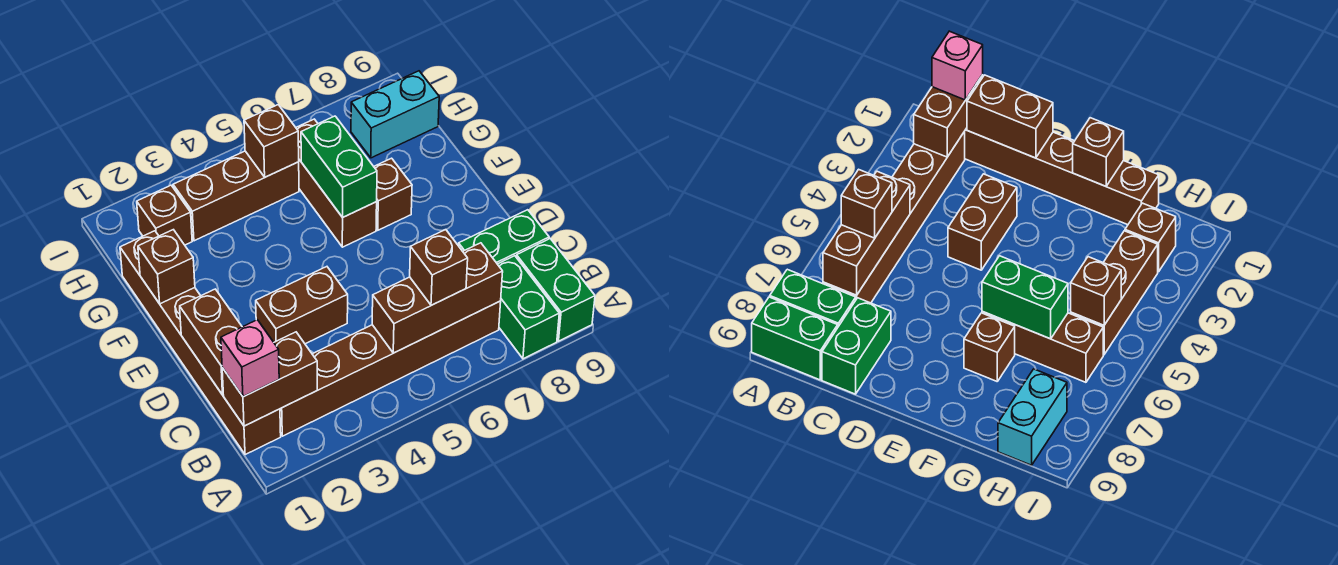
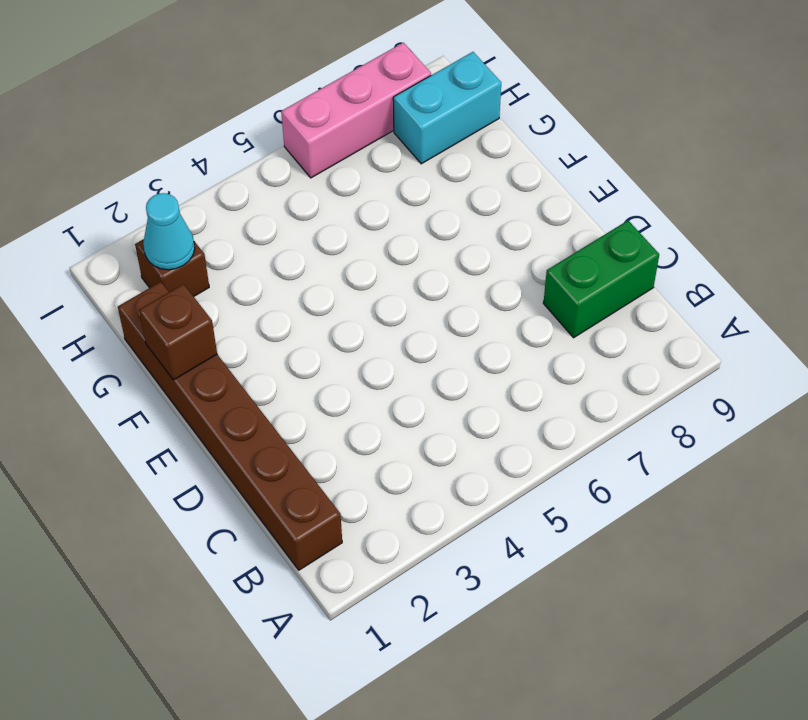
cyan 1x1 cone [143,193,195,270] -> none
pink 1x3 brick [281,43,431,178] -> none
none -> green 1x2 brick [498,256,559,359]
none -> green 1x2 brick [516,239,595,341]
none -> brown 1x6 brick [280,301,501,436]

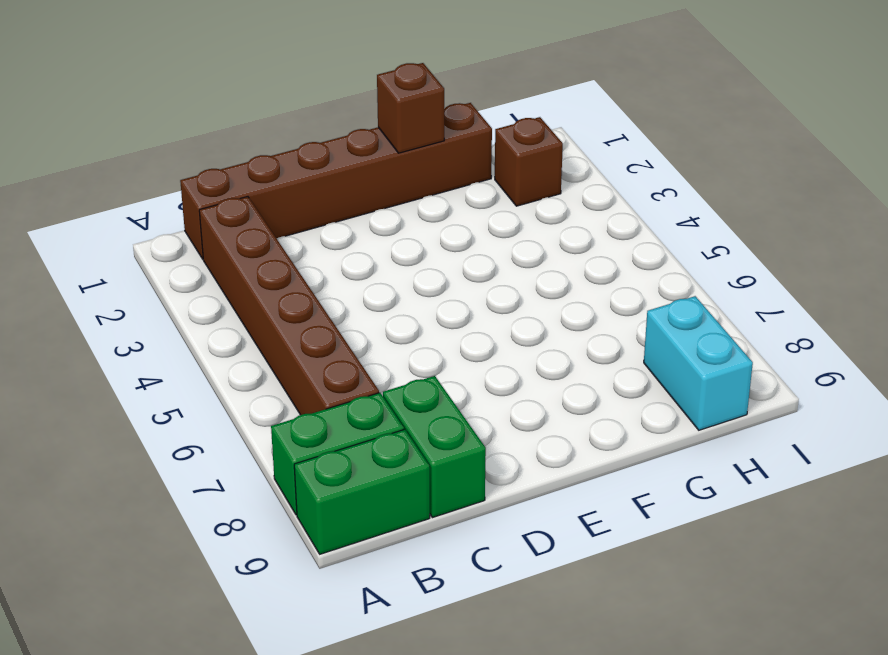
none -> brown 1x2 brick [256,267,348,344]
none -> brown 1x3 brick [296,119,377,247]
none -> brown 1x1 brick [374,158,412,230]

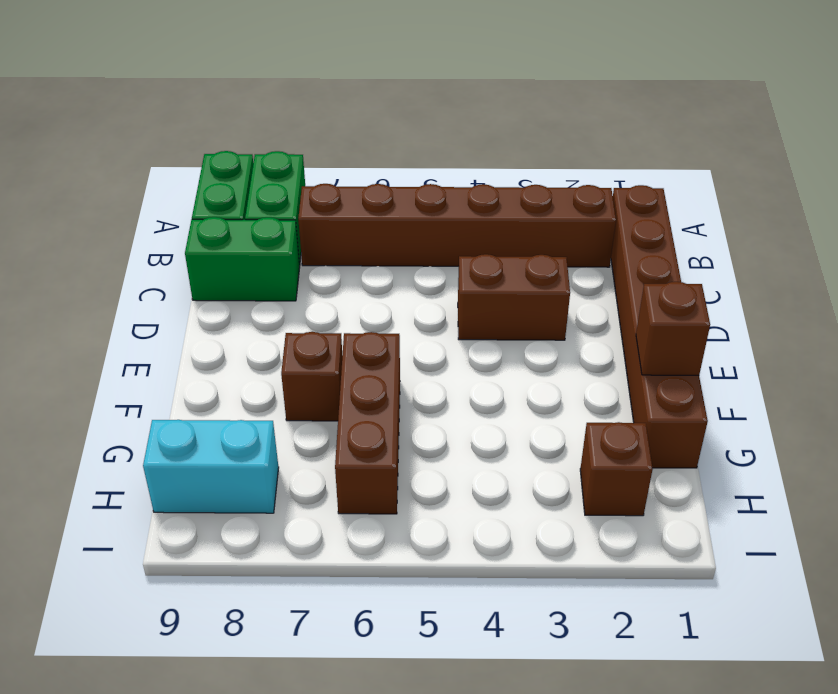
none -> brown 1x3 brick [173,151,299,241]
none -> brown 1x2 brick [222,332,317,426]
none -> brown 1x3 brick [372,243,503,353]

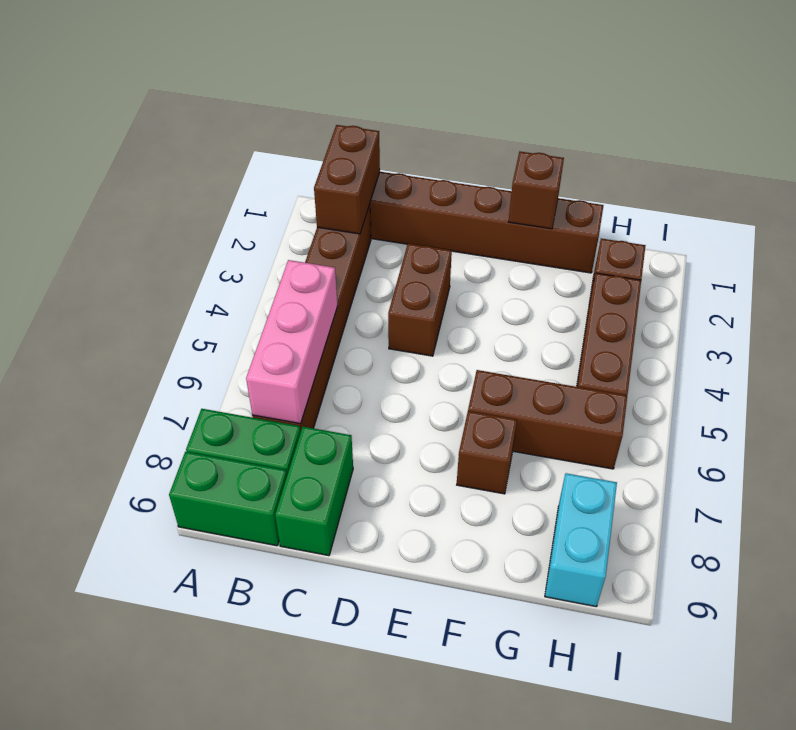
pink 1x3 brick [246,260,337,424] -> brown 1x3 brick [372,243,503,353]
none -> brown 1x2 brick [180,289,242,395]
none -> green 1x2 brick [301,116,377,217]
none -> brown 1x1 brick [244,105,299,177]

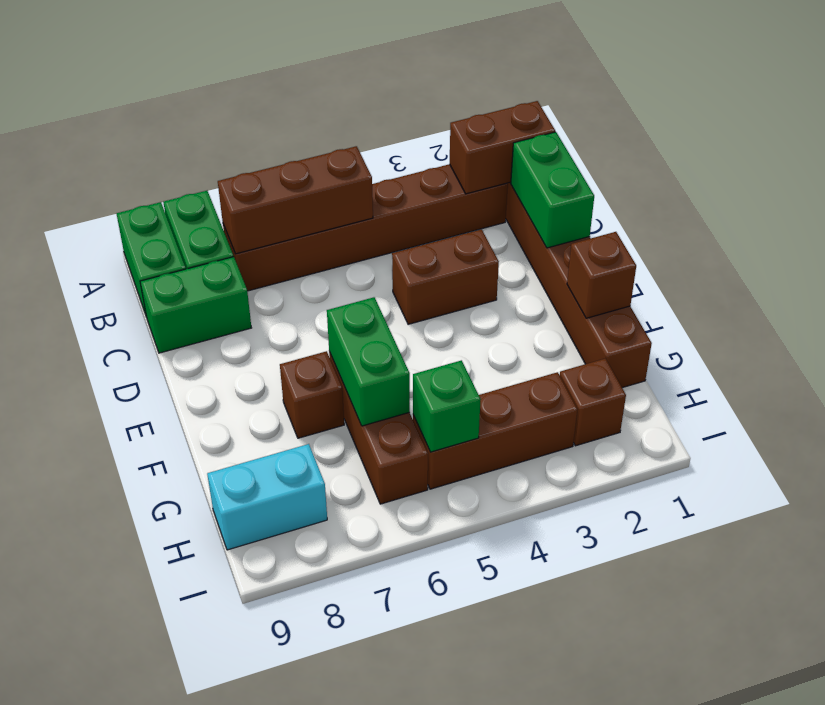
green 1x2 brick [511,132,594,248] -> brown 1x2 brick [180,289,242,395]
green 1x1 brick [413,360,481,452] -> brown 1x1 brick [244,105,299,177]
none -> pink 1x1 brick [221,320,279,397]
none -> brown 1x1 brick [410,230,468,305]

